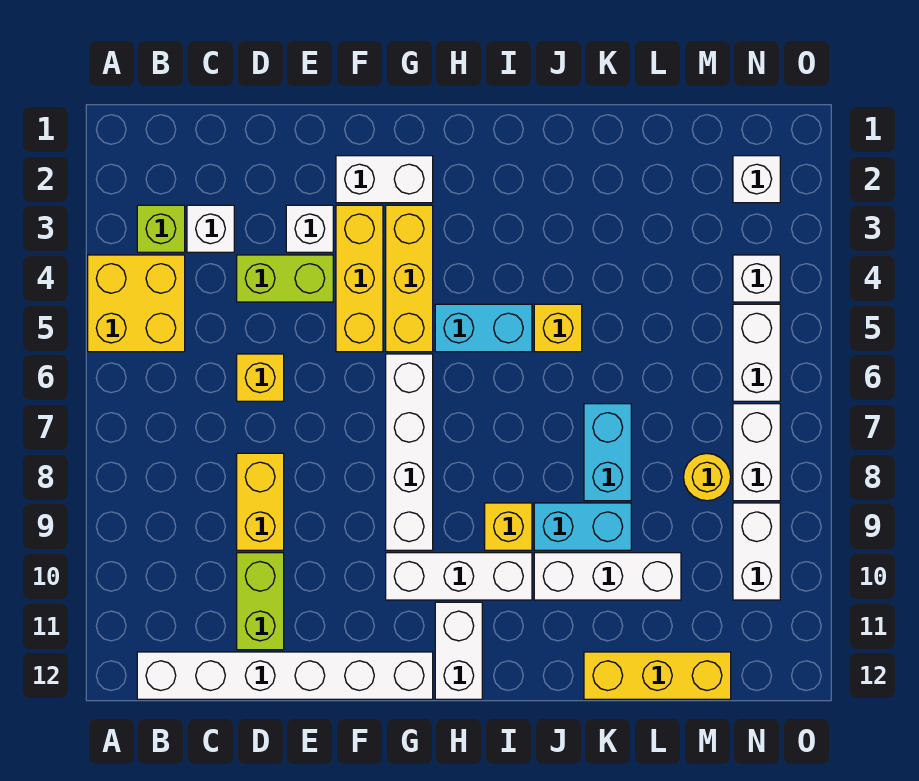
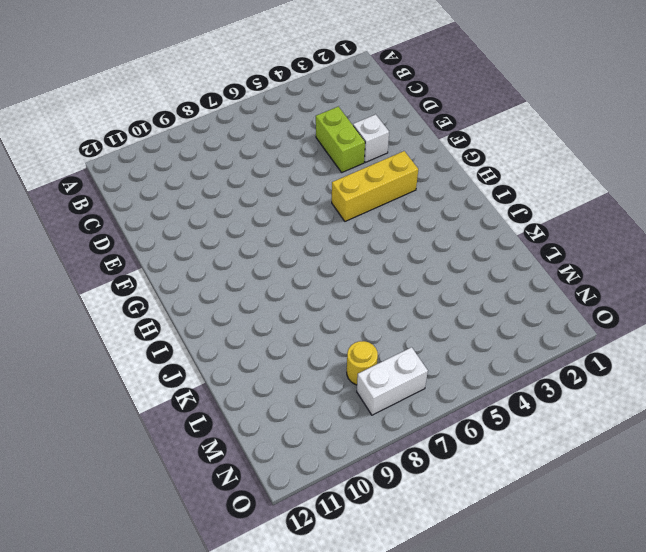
none -> yellow 2x2 brick [88,255,185,352]
none -> lime 1x1 brick [137,205,185,252]
none -> white 1x6 brick [137,652,433,699]

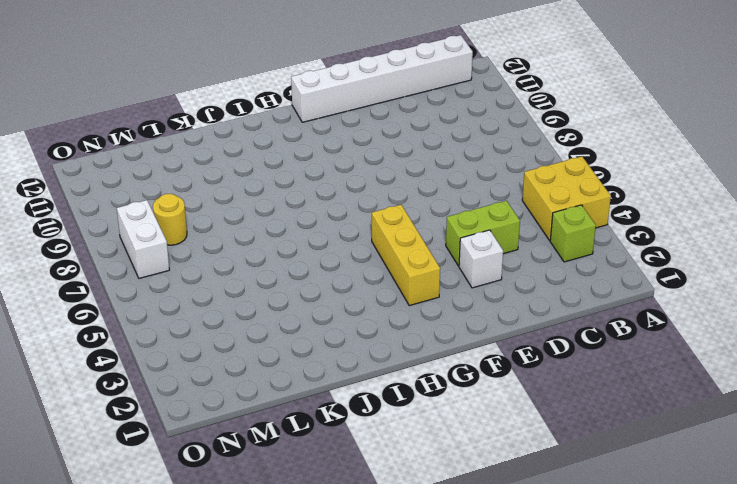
none -> white 1x1 brick [187,205,234,252]
none -> yellow 1x1 brick [237,354,284,401]
none -> yellow 1x2 brick [237,453,284,550]

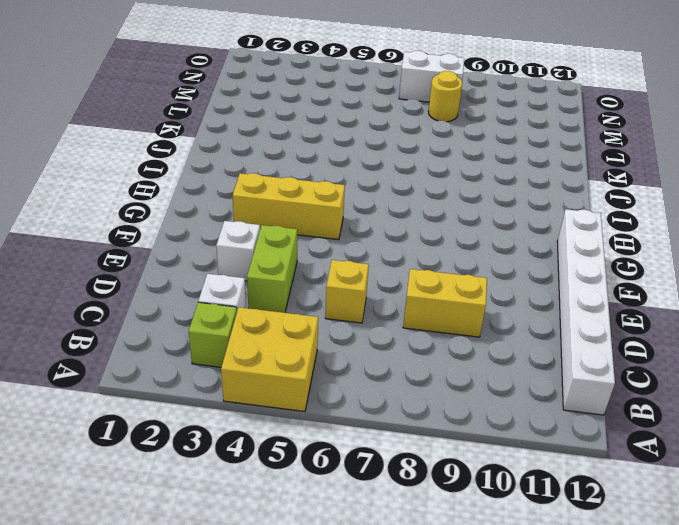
none -> lime 1x2 brick [237,553,284,650]
none -> white 1x2 brick [336,156,433,203]
none -> yellow 1x3 brick [336,205,383,352]

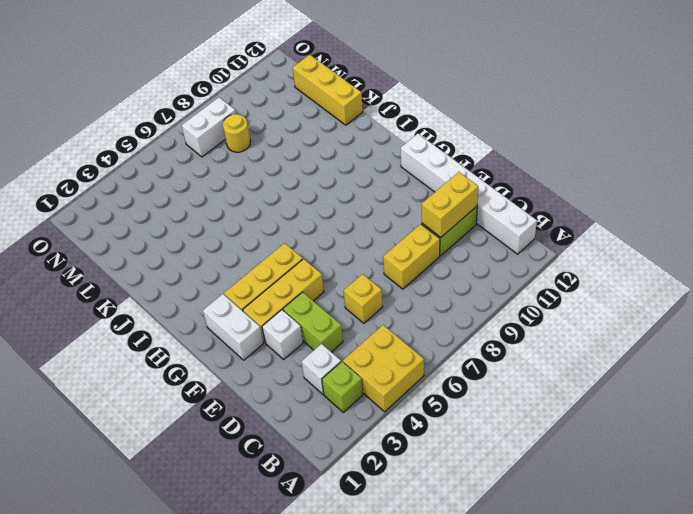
yellow 1x2 brick [422,172,478,237] -> none
none -> white 1x4 brick [386,354,433,550]
none -> white 1x3 brick [386,553,532,600]
none -> cyan 1x2 brick [435,304,532,352]

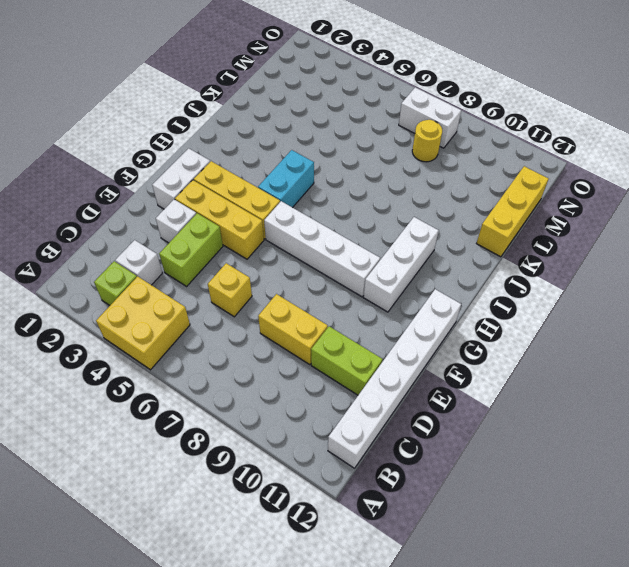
none -> white 1x2 brick [435,602,482,699]
none -> yellow 1x1 brick [485,503,532,550]
none -> yellow 1x1 brick [534,304,582,352]

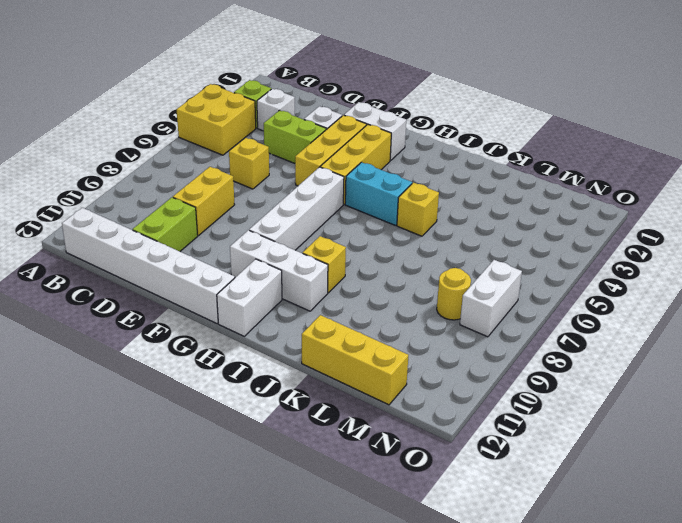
none -> cyan 1x2 brick [534,503,631,550]
none -> white 1x3 brick [534,553,681,600]
none -> cyan 1x2 brick [584,404,631,501]

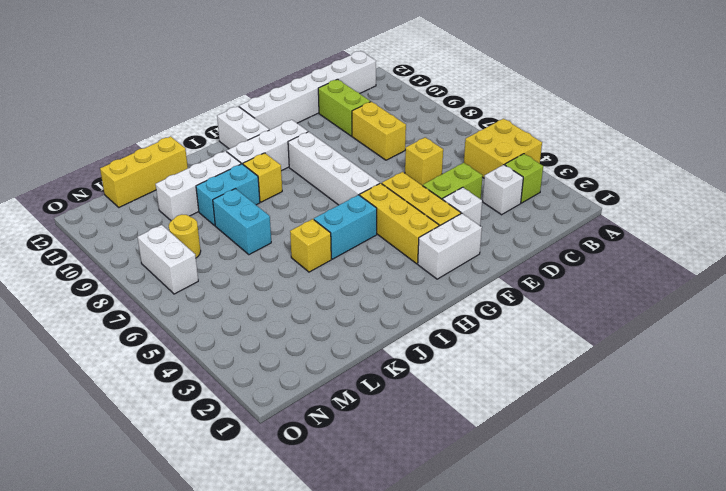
none -> white 1x1 brick [733,156,780,203]
none -> white 1x1 brick [733,255,780,302]
none -> white 1x2 brick [733,304,780,401]

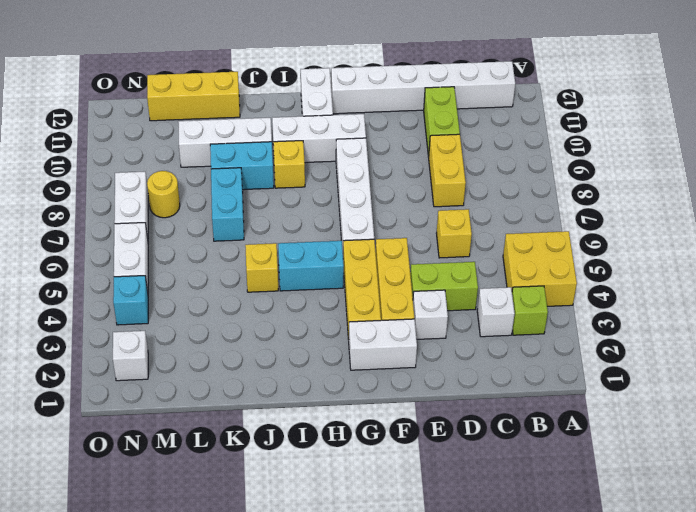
cyan 1x1 brick [113,276,148,325] -> white 1x1 brick [733,255,780,302]
none -> white 1x2 brick [733,503,780,600]

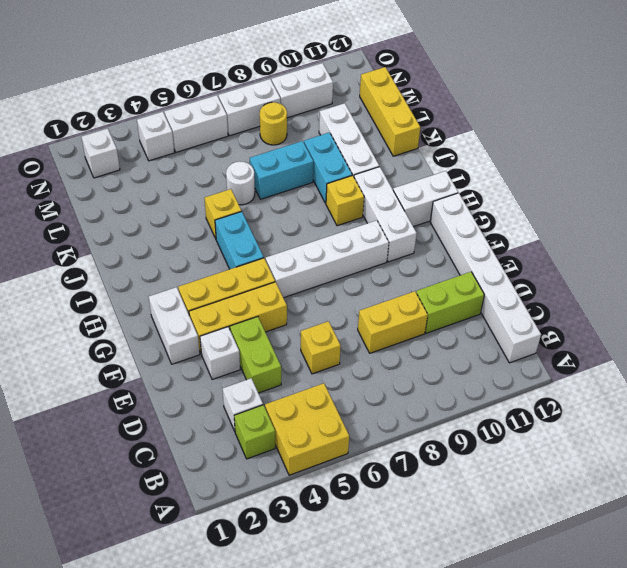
white 1x1 round brick [226,161,255,205] -> none

